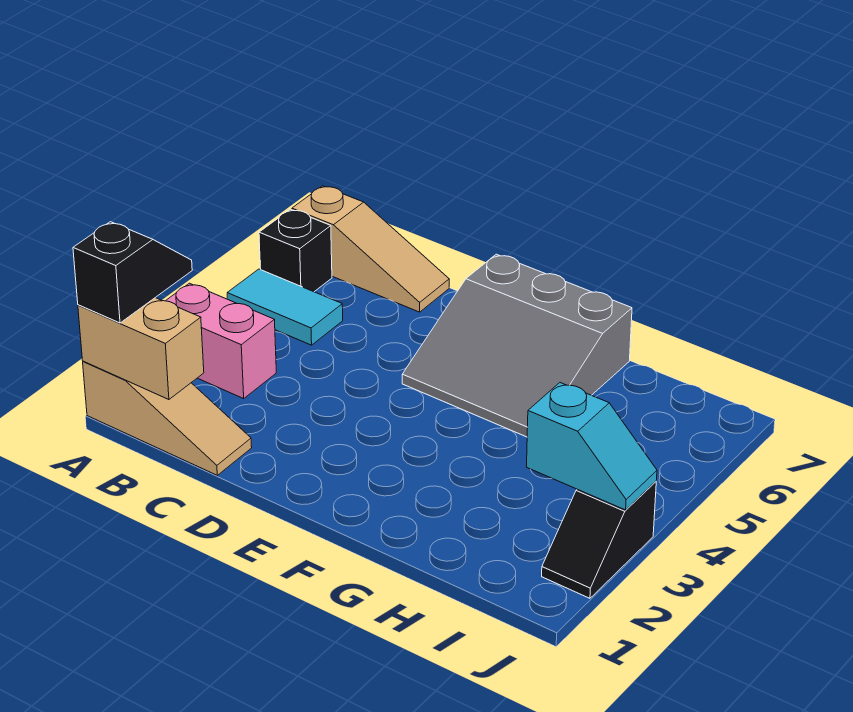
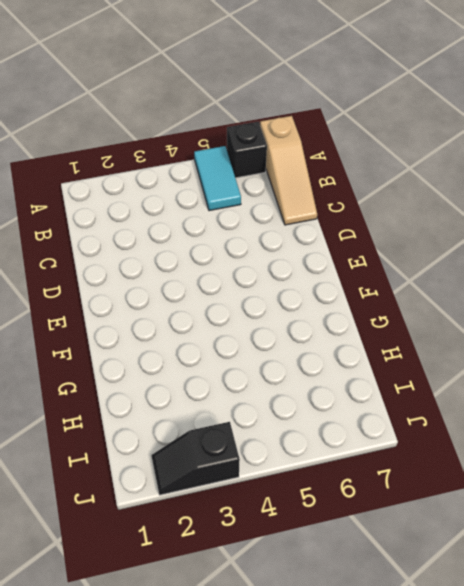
none -> tan 1x3 slope [83,361,252,475]
none -> pink 1x2 brick [166,283,276,399]

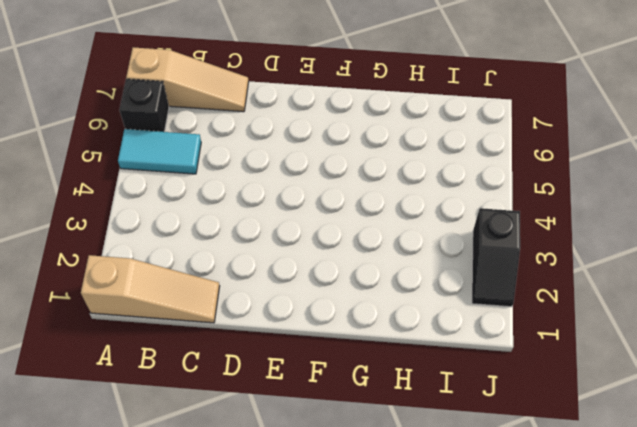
none -> pink 1x2 brick [166,283,276,399]
none -> grey 3x3 slope [402,254,632,437]

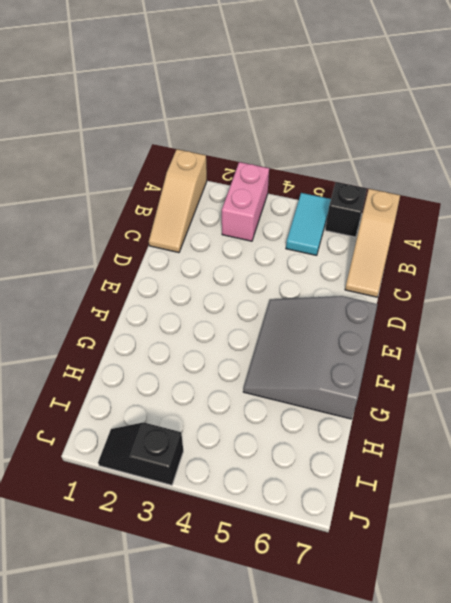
none -> tan 1x2 brick [78,298,204,400]
none -> cyan 1x2 slope [527,383,657,510]

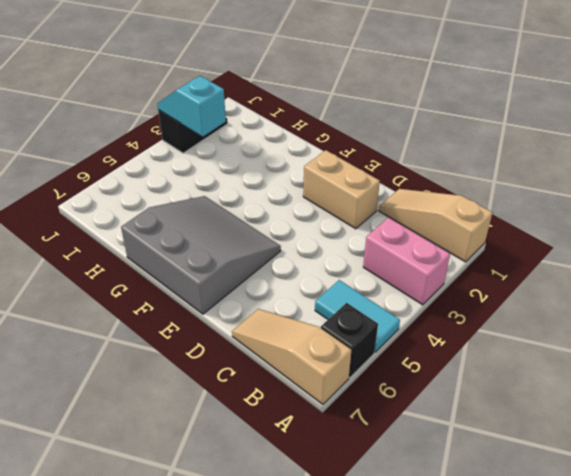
tan 1x2 brick [303,150,380,229] -> tan 1x2 brick moved to [78,298,204,400]
none -> black 1x2 slope [73,222,192,323]

